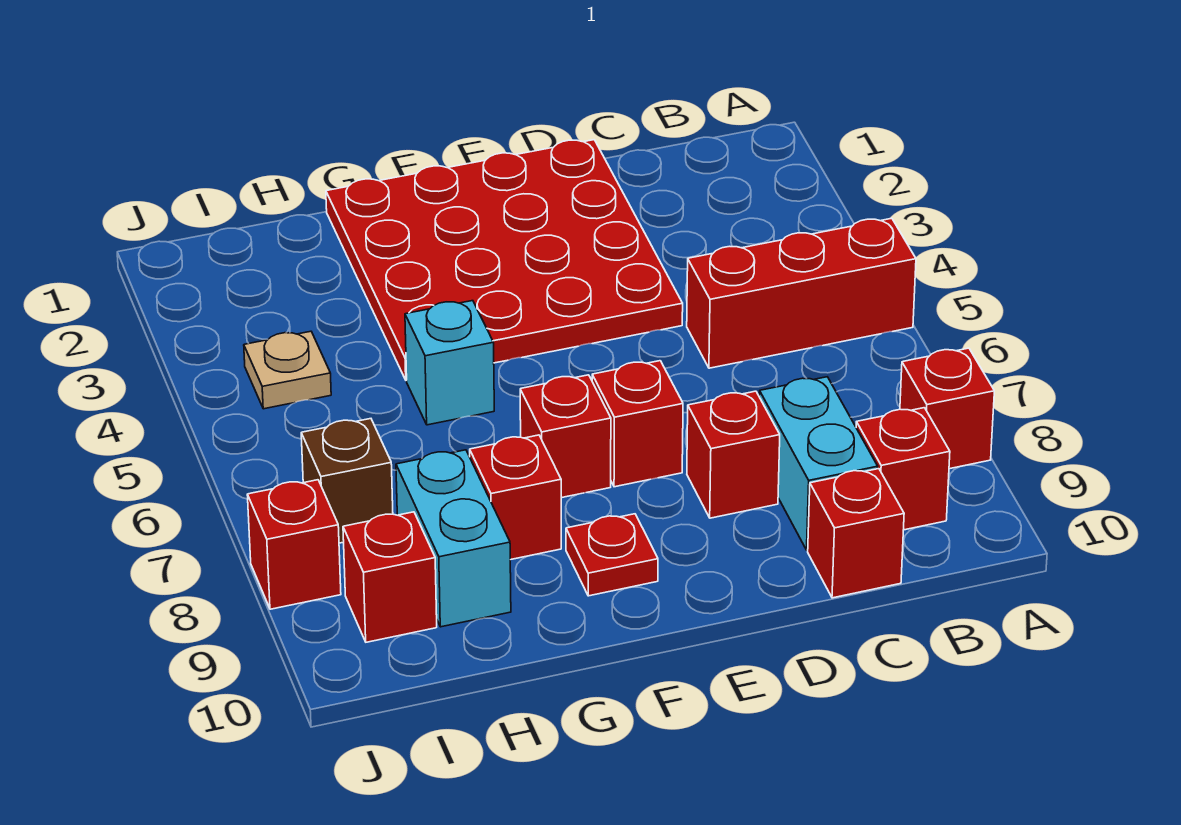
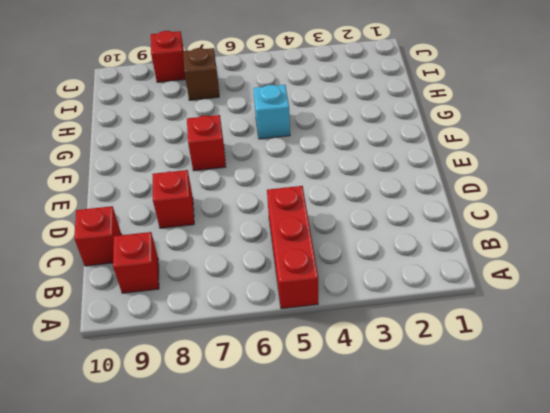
none -> red 1x1 brick [900,348,994,469]
none -> cyan 1x2 brick [759,377,878,550]
none -> red 4x4 plate [326,140,683,380]

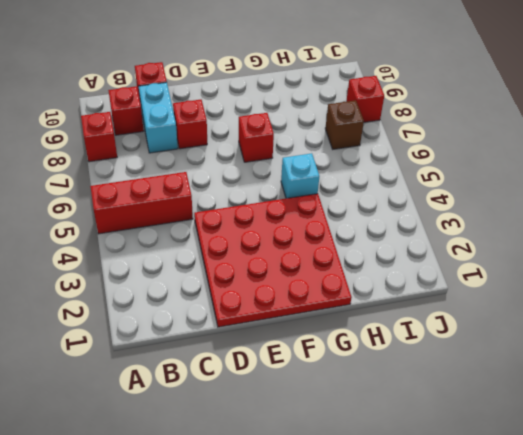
none -> red 1x1 brick [592,361,683,487]
none -> red 1x1 plate [566,514,658,596]
none -> red 1x1 brick [470,435,561,560]

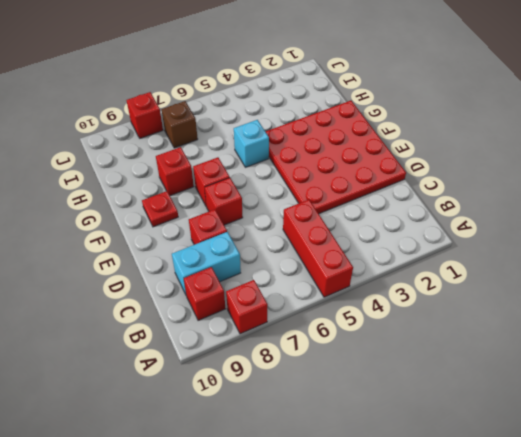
none -> red 1x1 brick [808,469,904,598]
none -> cyan 1x2 brick [396,450,511,627]
none -> tan 1x1 plate [244,331,331,409]

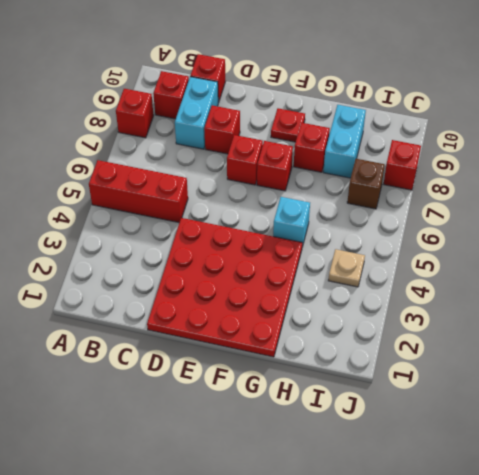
none -> red 1x1 brick [343,512,437,642]

